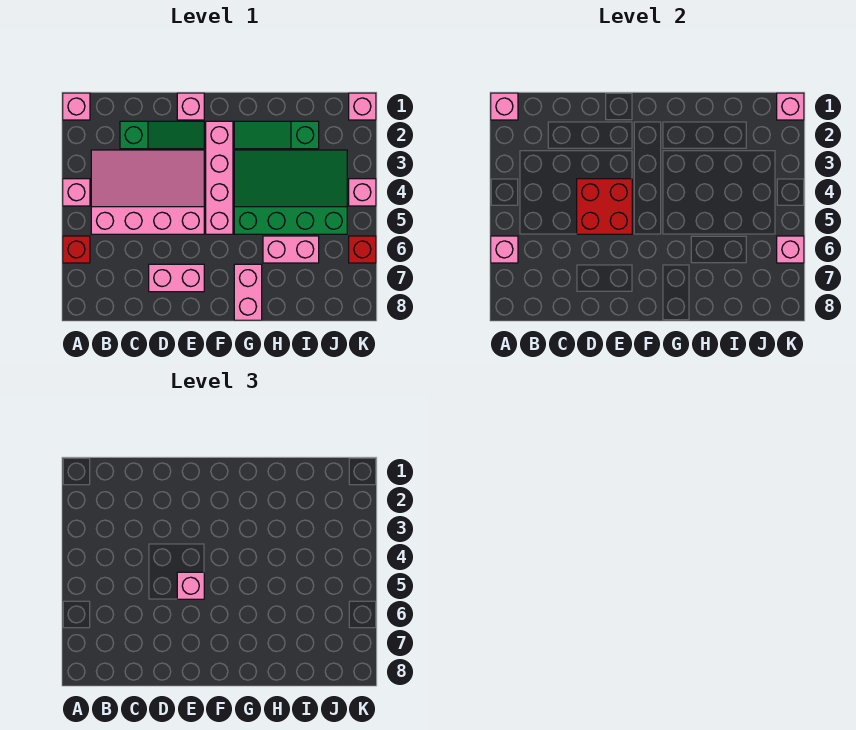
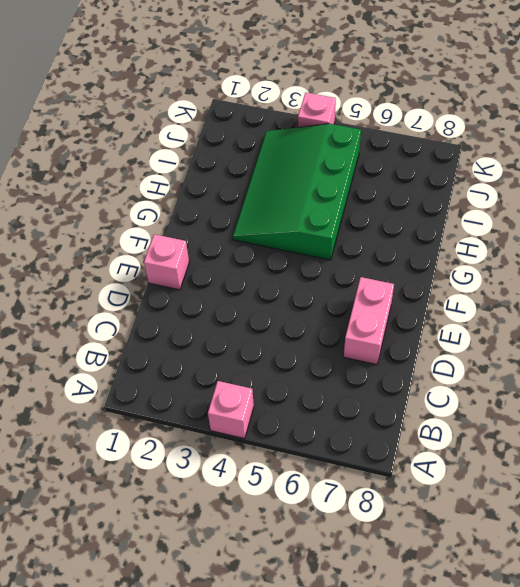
none -> pink 1x1 brick [63,93,90,120]
none -> red 1x1 brick [63,236,90,263]
none -> pink 3x4 slope [91,150,204,234]

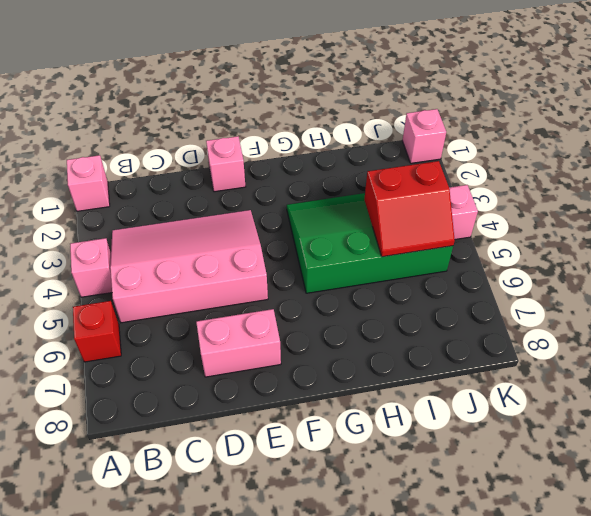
red 2x2 slope [364,161,455,257] -> none
none -> green 1x3 slope [120,121,204,149]
none -> pink 1x4 brick [206,121,233,234]
none -> green 1x3 slope [234,121,319,149]

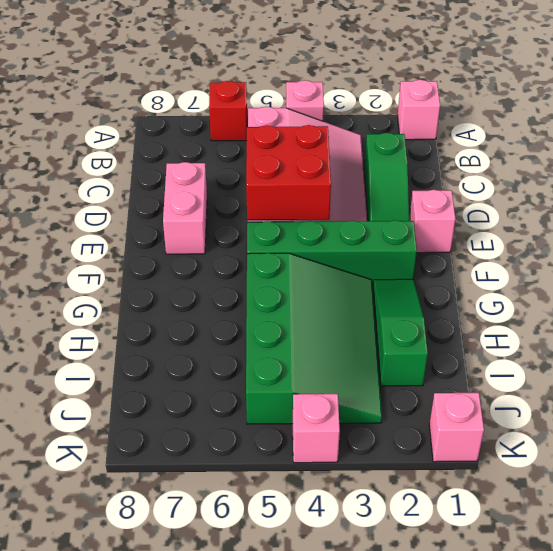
green 1x4 brick [247,220,417,284] -> pink 1x4 brick [206,121,233,234]
none -> pink 1x2 brick [234,264,262,320]
none -> pink 1x2 brick [263,236,319,263]
none -> red 1x1 brick [349,236,376,263]

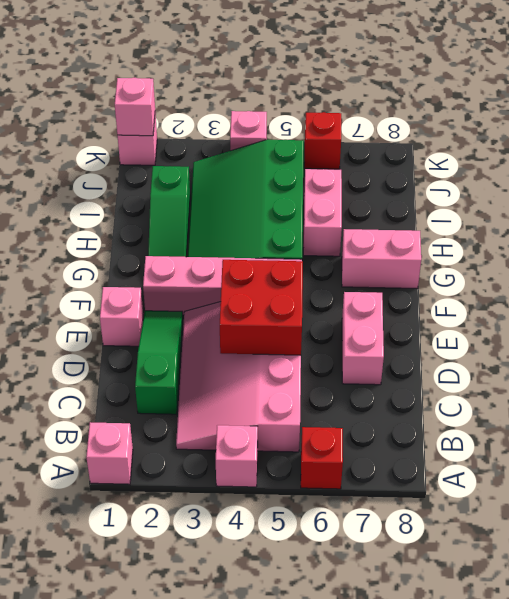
none -> pink 1x1 brick [491,93,518,120]
none -> pink 1x1 brick [491,236,518,263]
none -> pink 1x1 brick [777,236,804,263]

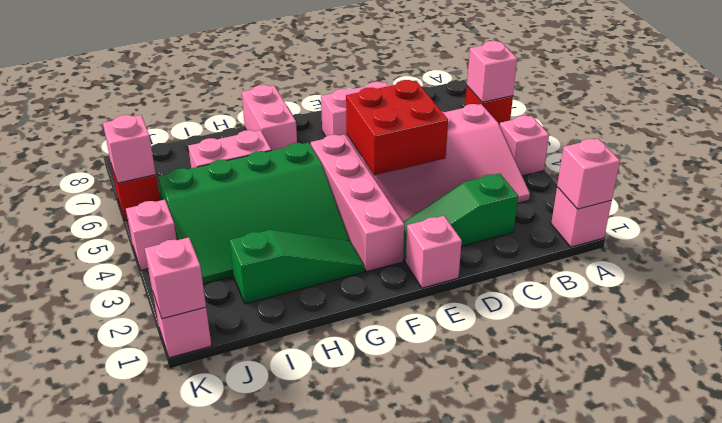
none -> pink 1x1 brick [177,572,204,599]

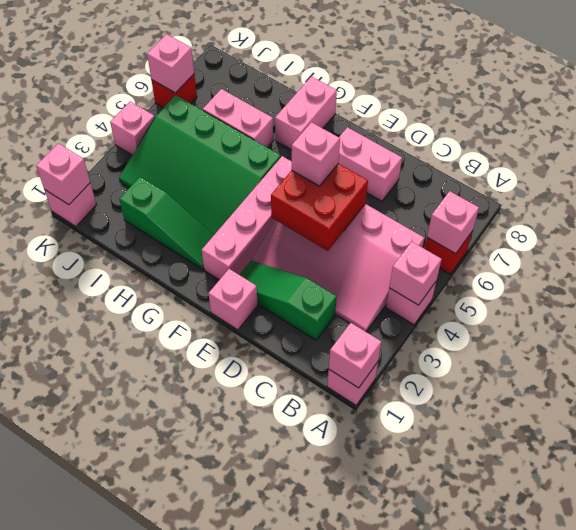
pink 1x1 brick [389,242,442,305] -> none

